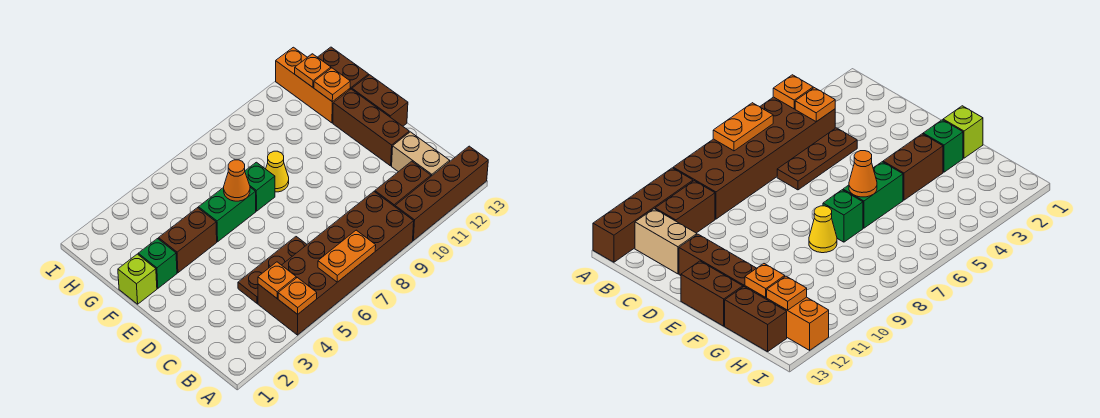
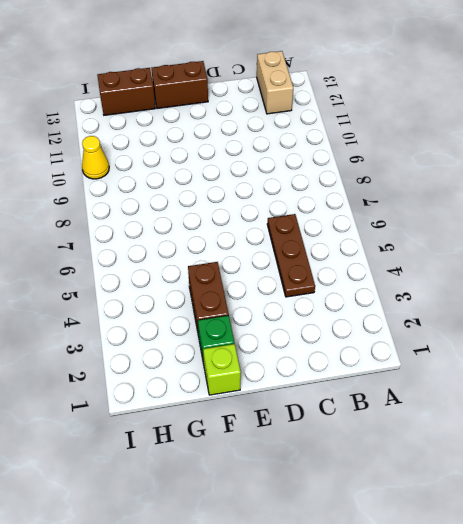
tan 1x2 brick [257,51,293,114] -> tan 1x2 brick turned to [392,132,450,176]
yellow 1x1 cone [82,136,109,179] -> yellow 1x1 cone moved to [266,151,289,192]
none -> brown 2x6 brick [258,192,414,335]
none -> brown 1x4 brick [395,146,488,240]
none -> brown 1x2 brick [375,161,431,206]

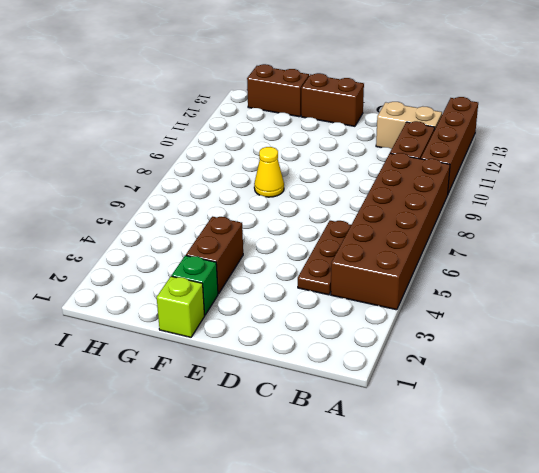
none -> brown 1x3 brick [333,89,409,166]
none -> green 1x2 brick [199,187,256,242]
none -> green 1x1 brick [245,162,275,211]

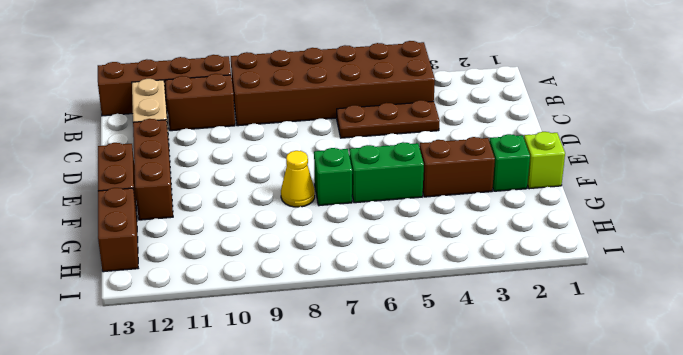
none -> orange 1x3 brick [276,47,350,123]
none -> orange 1x1 plate [278,278,317,314]
none -> orange 1x2 plate [318,230,376,282]

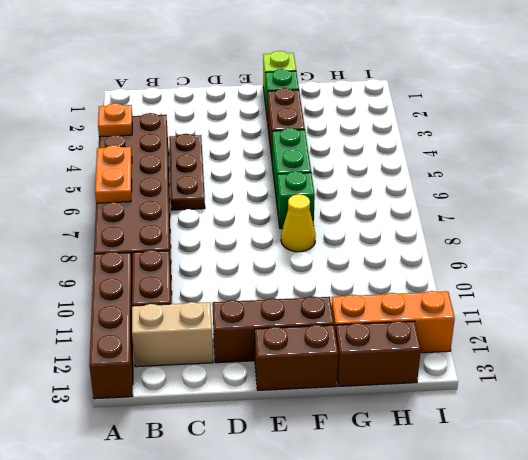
none -> orange 1x1 plate [258,262,296,298]
none -> orange 1x1 cone [224,160,250,201]
none -> orange 1x1 plate [314,68,350,102]

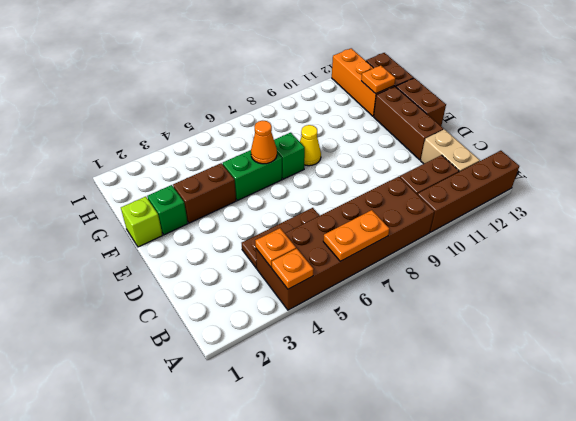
none -> orange 1x1 plate [295,54,331,87]

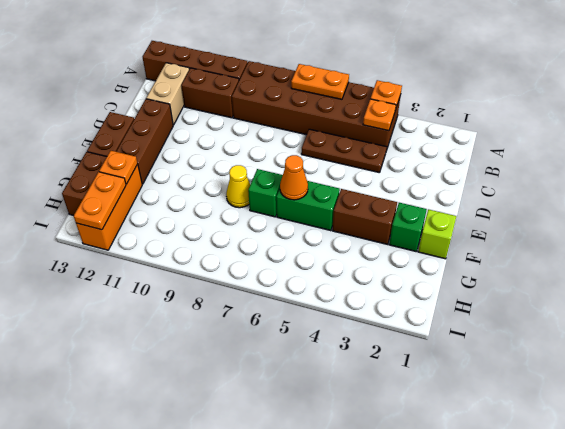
orange 1x2 plate [74,172,126,230] -> orange 1x1 plate [295,54,331,87]

